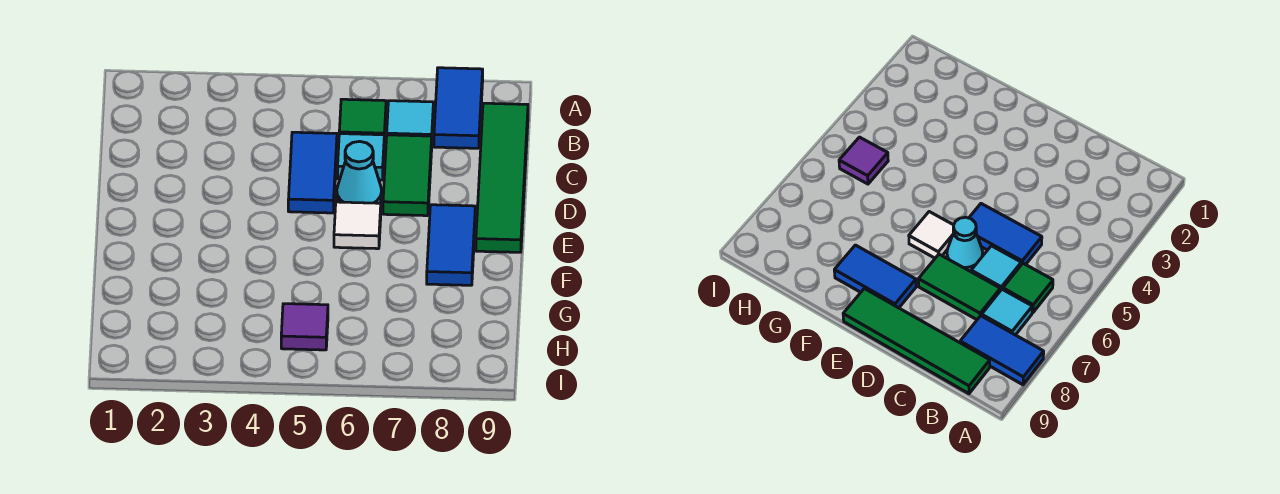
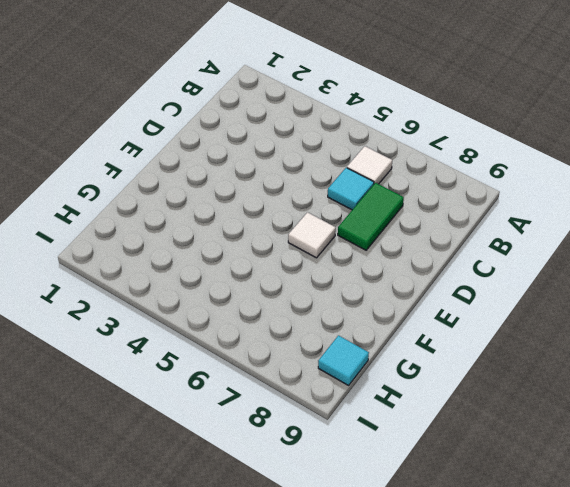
white 1x1 tile [347,146,392,184] -> green 1x1 tile [339,99,386,144]
cyan 1x1 tile [318,335,369,385] -> cyan 1x1 tile moved to [387,101,433,136]
none -> blue 1x2 tile [434,68,483,148]
none -> green 1x4 tile [476,103,528,252]

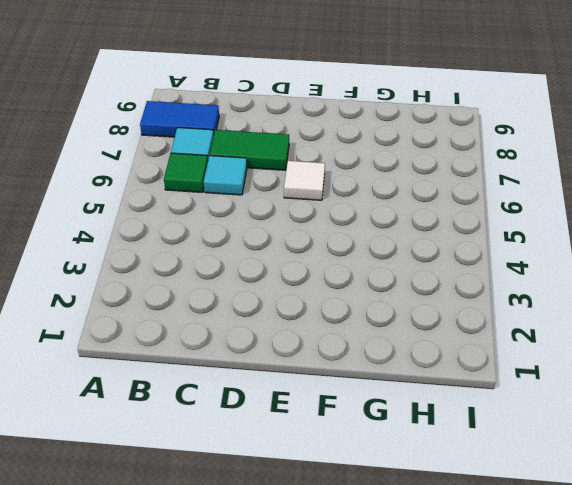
none -> green 1x4 tile [476,103,528,252]
none -> blue 1x2 tile [288,132,337,213]

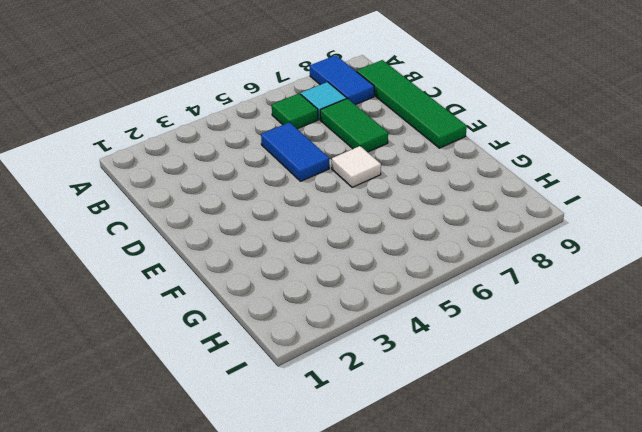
none -> cyan 1x1 tile [338,134,384,180]
none -> cyan 1x1 cone [337,141,382,203]

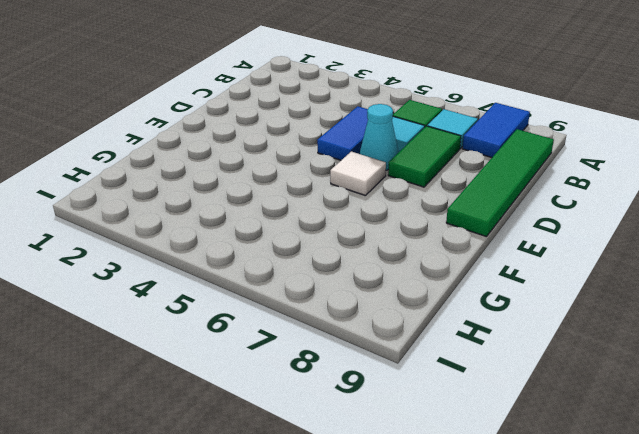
none -> blue 1x2 tile [427,205,475,285]
none -> purple 1x1 tile [281,304,328,350]

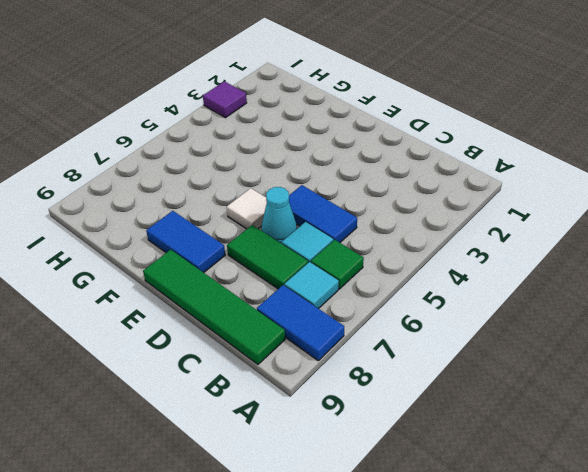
purple 1x1 tile [203,81,247,118] -> purple 1x1 tile moved to [281,304,328,350]

